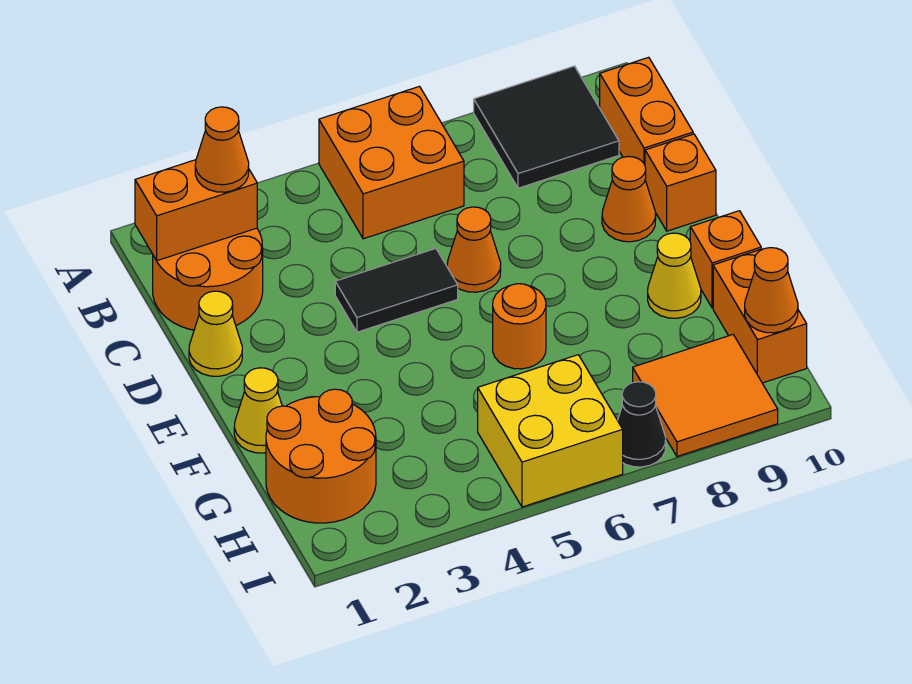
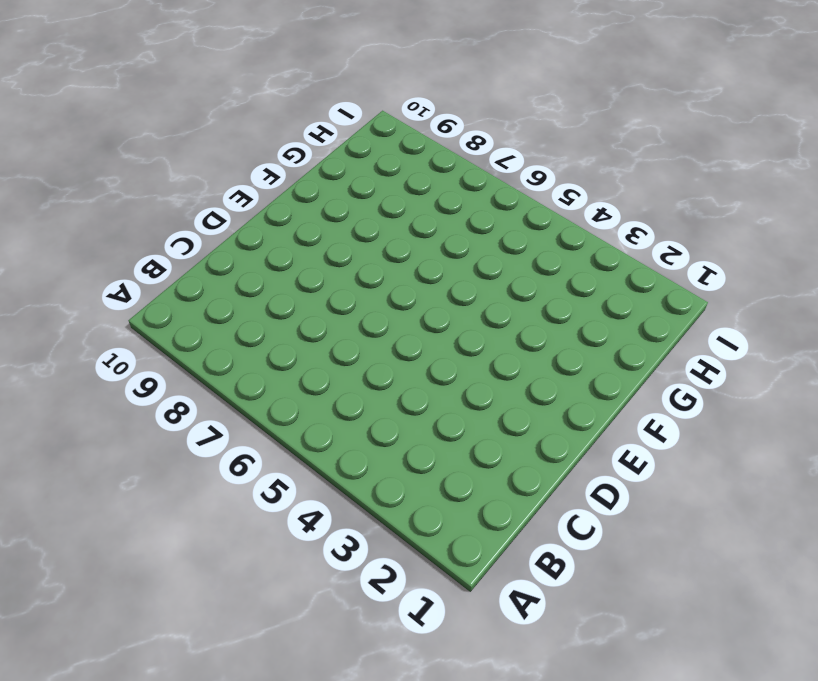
none -> orange 2x2 brick [319,86,464,239]
none -> black 2x2 tile [474,66,619,188]
none -> orange 2x2 round brick [153,228,263,330]

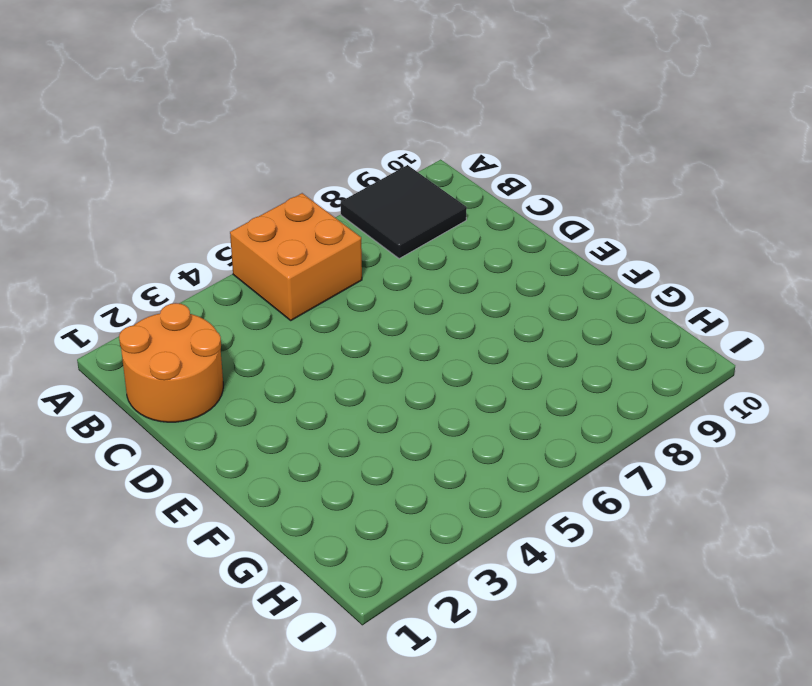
none -> orange 1x2 brick [600,57,693,165]
none -> yellow 1x1 cone [189,291,242,376]
none -> black 1x2 tile [335,249,458,332]

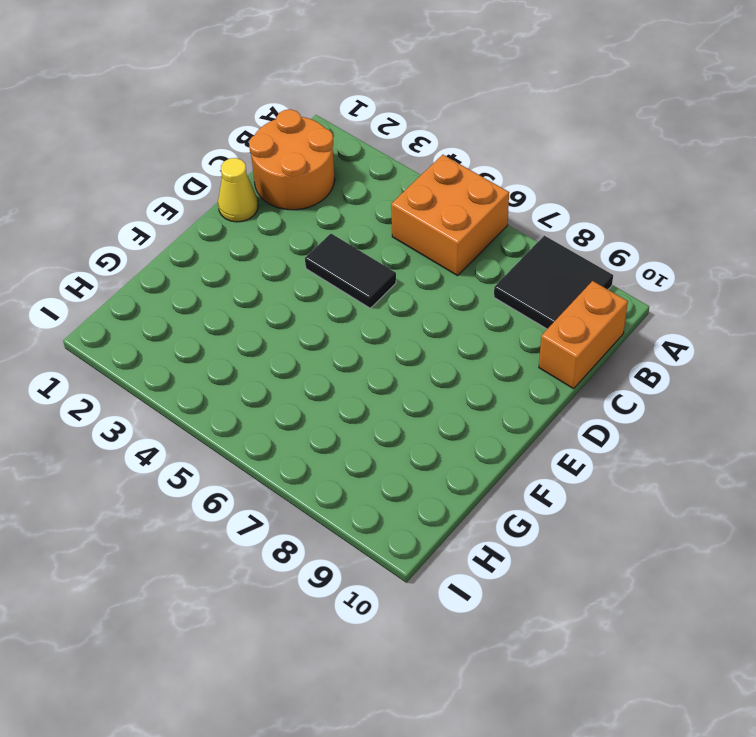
none -> orange 1x1 cone [447,207,501,292]
none -> orange 1x1 cone [602,157,656,242]
none -> orange 1x1 brick [645,134,716,231]

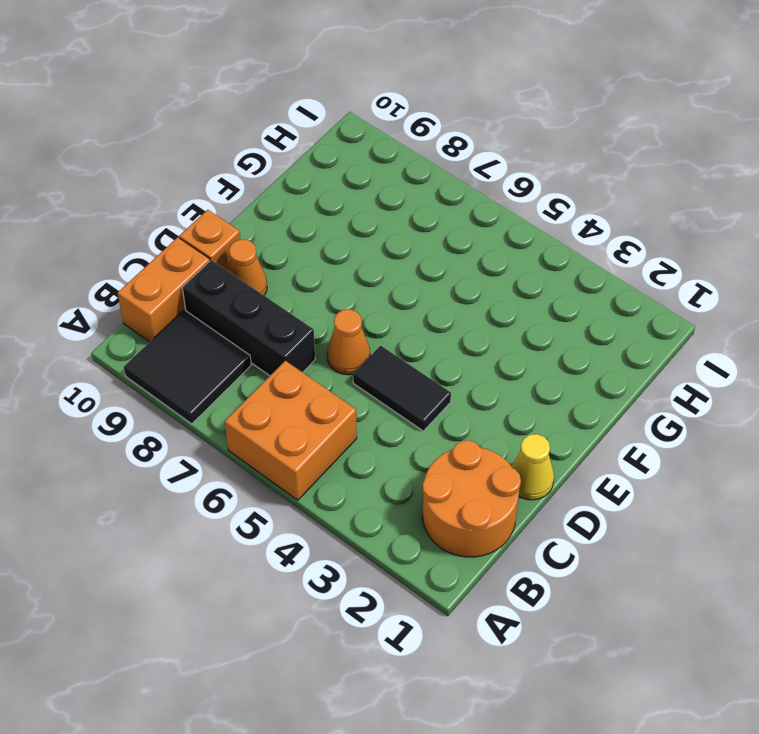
black 1x3 brick [182,260,315,376] -> none
none -> yellow 1x1 cone [234,368,282,453]
none -> orange 1x1 round brick [493,284,546,369]
none -> yellow 1x1 cone [648,233,701,318]

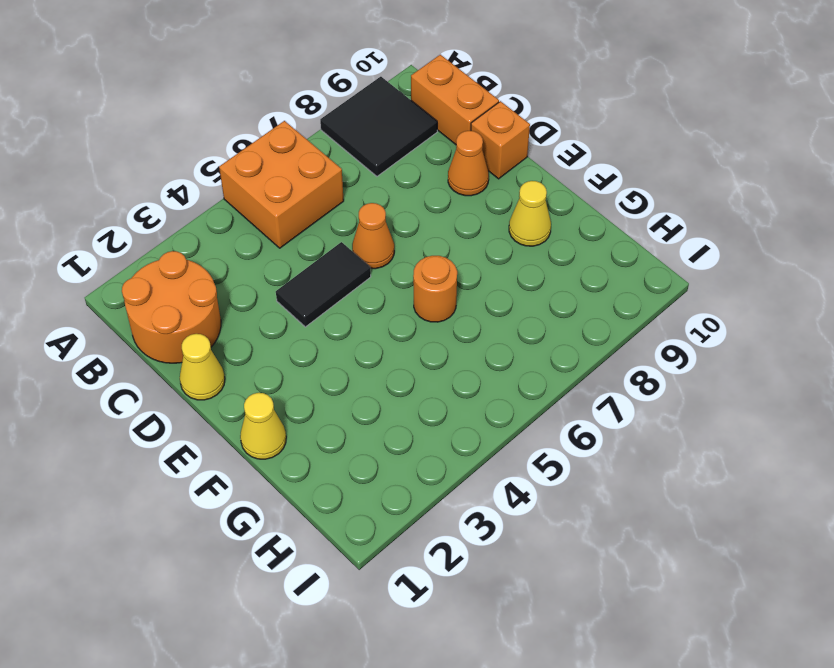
none -> orange 1x1 brick [690,211,761,308]
none -> orange 2x2 round brick [266,389,376,523]
none -> orange 1x2 brick [713,249,807,383]

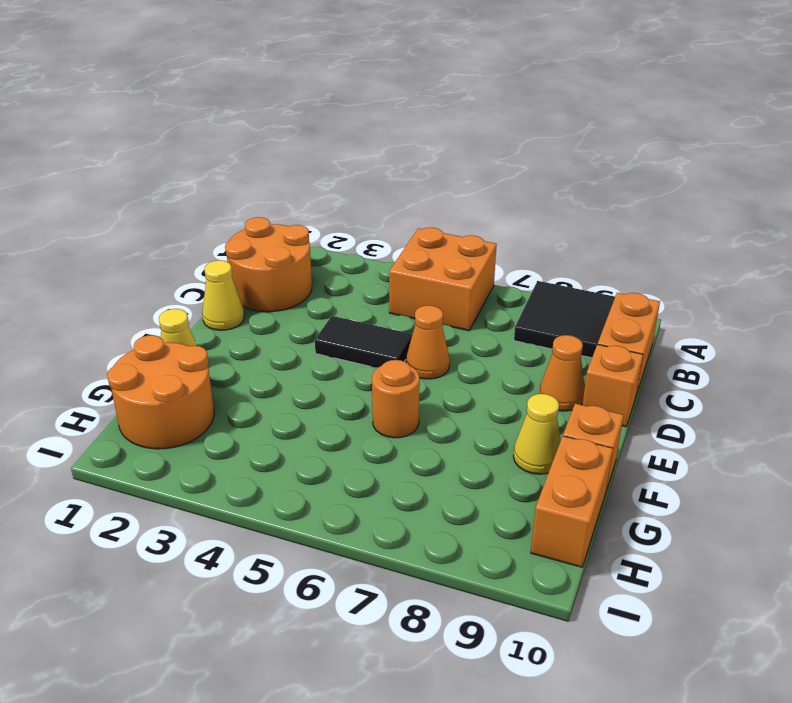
none -> yellow 2x2 brick [478,355,623,507]
none -> orange 2x2 tile [633,335,778,456]
none -> black 1x1 cone [618,382,666,467]

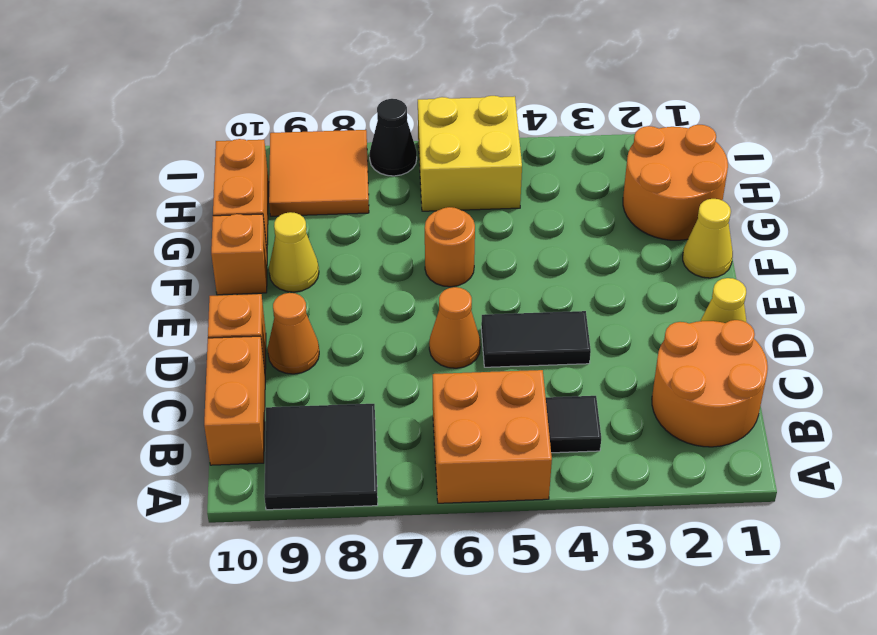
black 1x1 tile [546,396,601,453] -> none
none -> orange 1x2 brick [135,160,257,261]
none -> orange 1x1 cone [745,248,798,333]
none -> orange 1x1 cone [195,107,249,192]

